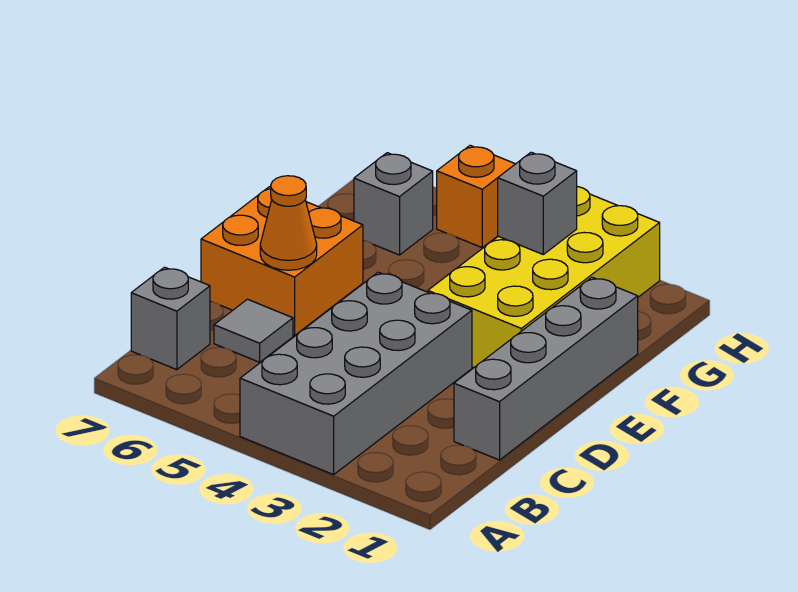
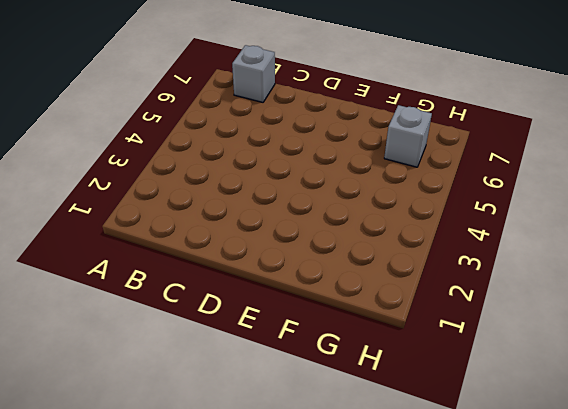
none -> grey 2x4 brick [240,272,472,475]
none -> grey 1x4 brick [454,277,638,460]

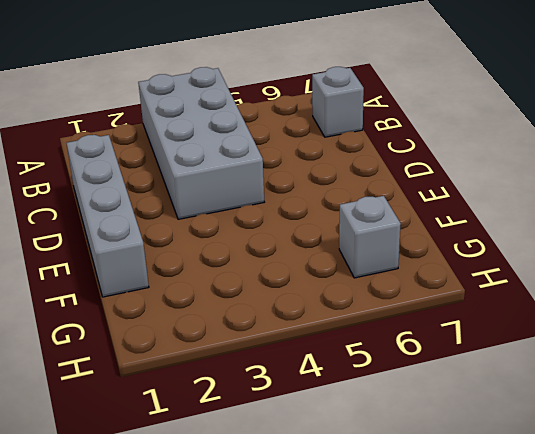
none -> grey 1x1 tile [214,299,293,362]
none -> orange 2x2 brick [201,187,363,335]

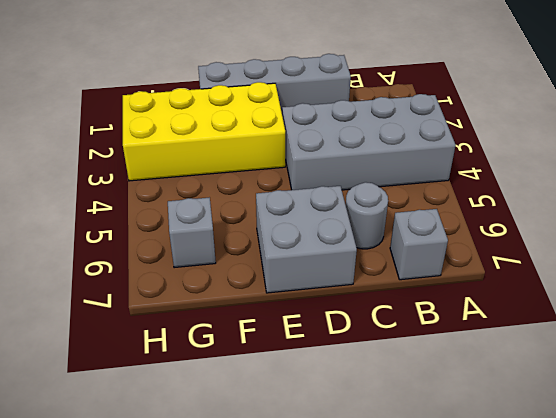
grey 1x1 round brick [346,182,388,249] -> grey 1x1 tile [214,299,293,362]
grey 2x2 brick [256,186,357,293] -> orange 2x2 brick [201,187,363,335]
none -> orange 1x1 brick [437,145,515,248]
none -> orange 1x1 cone [260,176,317,270]

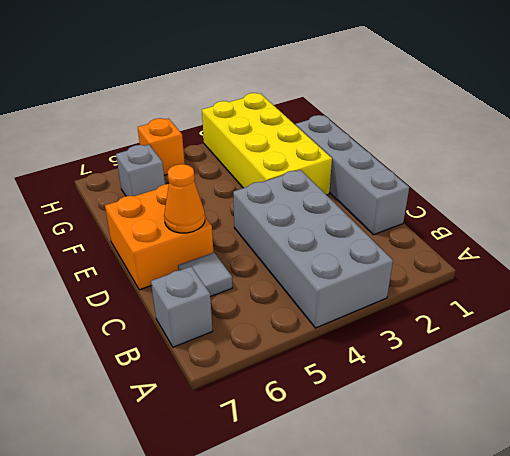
none -> grey 1x1 brick [498,152,577,254]

